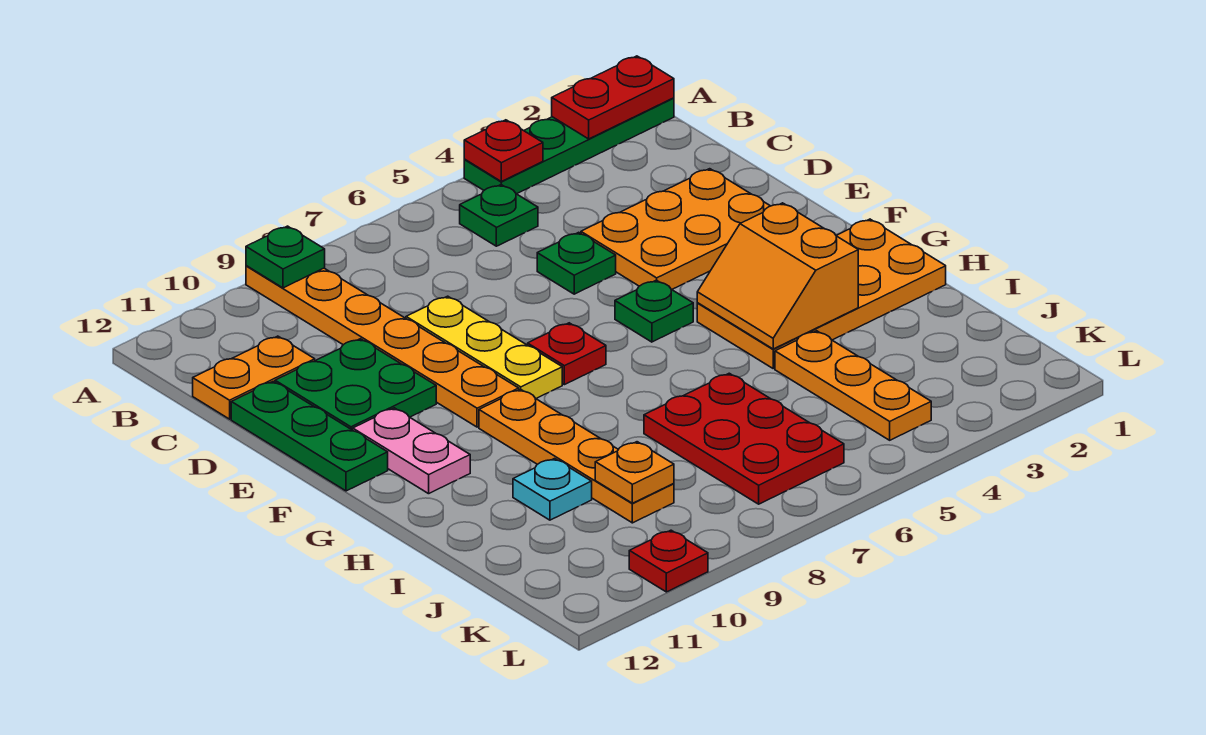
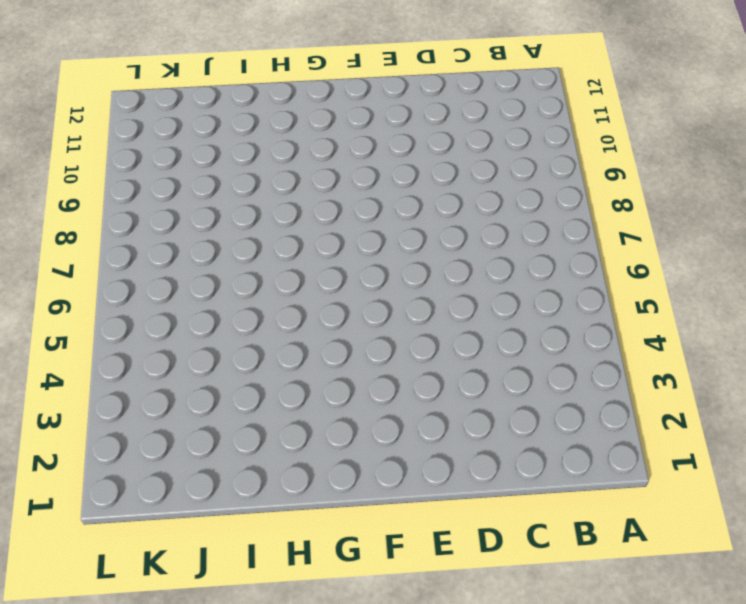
none -> green 1x4 plate [464,98,674,194]
none -> orange 1x6 plate [246,266,519,427]
none -> green 1x1 plate [460,185,538,246]

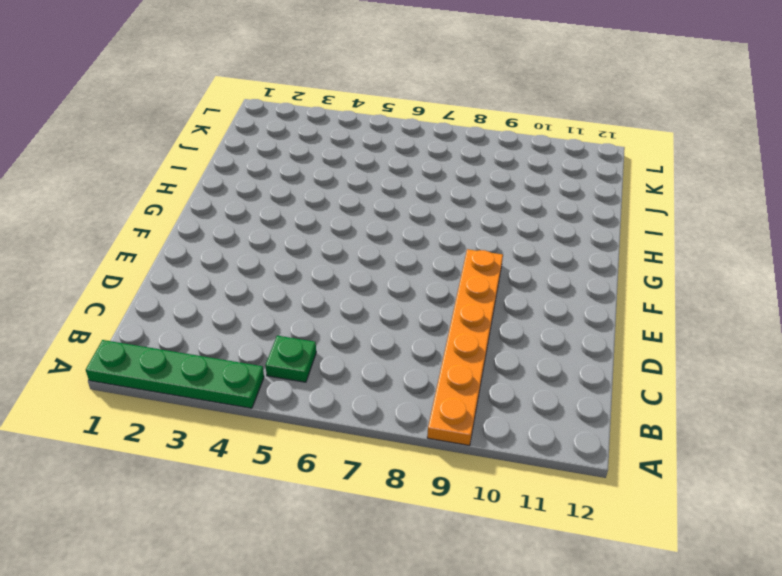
none -> orange 1x2 plate [193,336,315,419]
none -> orange 2x3 plate [581,169,770,290]
none -> green 1x1 plate [537,232,616,294]

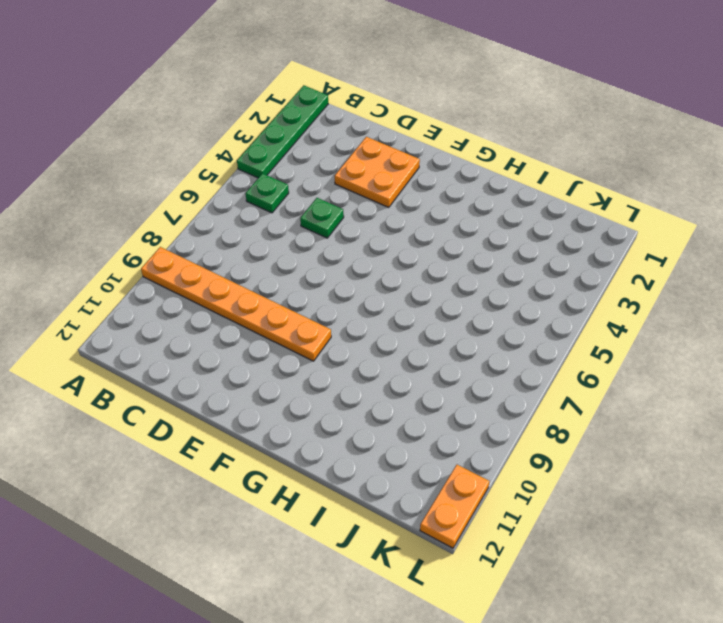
orange 2x2 plate [335,137,420,207] -> orange 2x3 plate [581,169,770,290]
orange 1x2 plate [420,465,489,548] -> orange 1x2 plate moved to [193,336,315,419]
none -> yellow 1x3 plate [406,296,562,398]
none -> green 2x2 plate [275,339,436,430]
none -> green 1x3 plate [231,382,388,491]

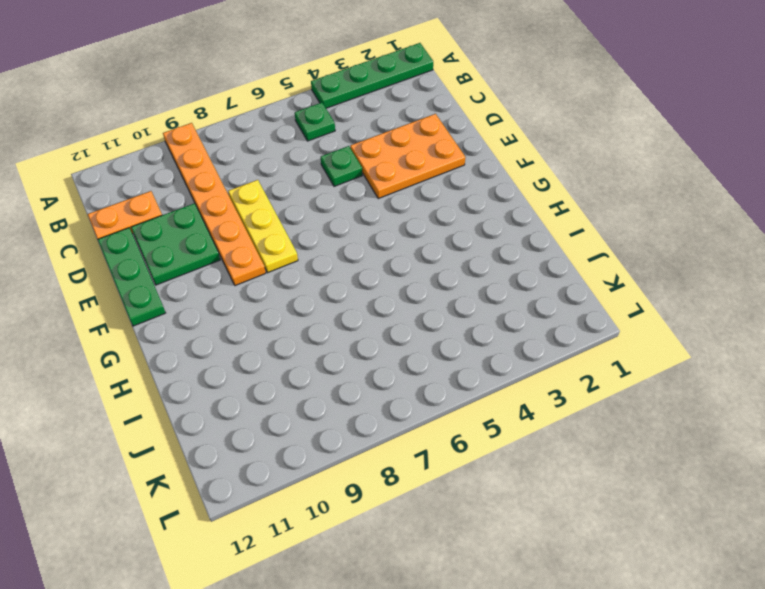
none -> green 1x1 plate [615,280,693,342]
none -> red 1x1 plate [528,323,606,385]
none -> pink 1x2 plate [353,408,470,494]

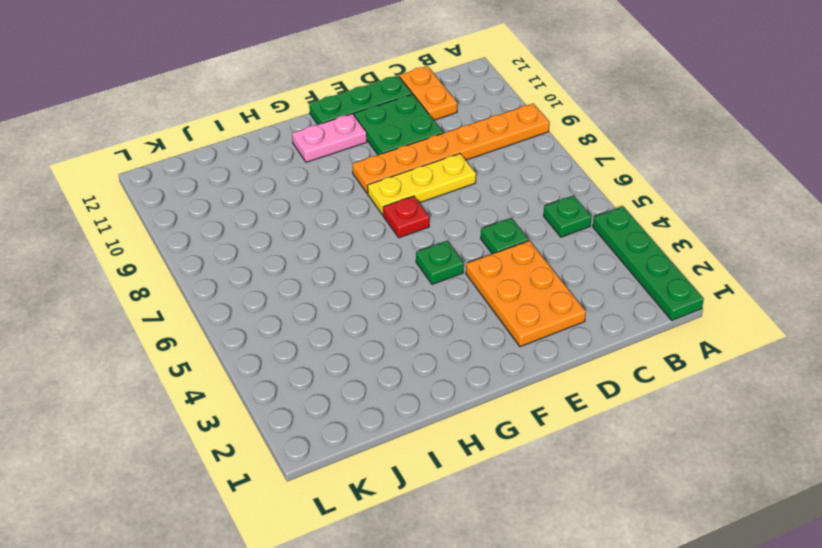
none -> orange 2x4 plate [697,219,946,368]
none -> orange 1x4 plate [479,389,674,523]
none -> orange 1x3 plate [775,331,931,440]

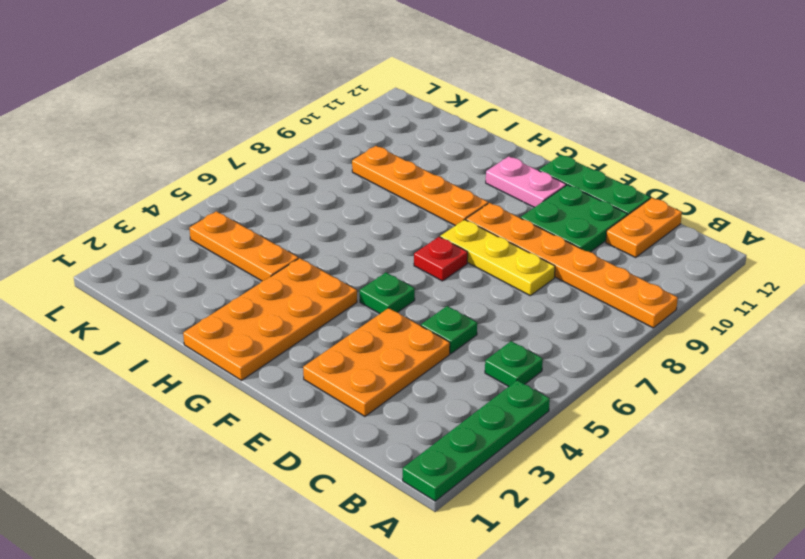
none -> red 2x3 plate [644,373,844,504]
none -> cyan 1x1 plate [513,459,592,520]
none -> red 1x1 plate [629,530,708,592]

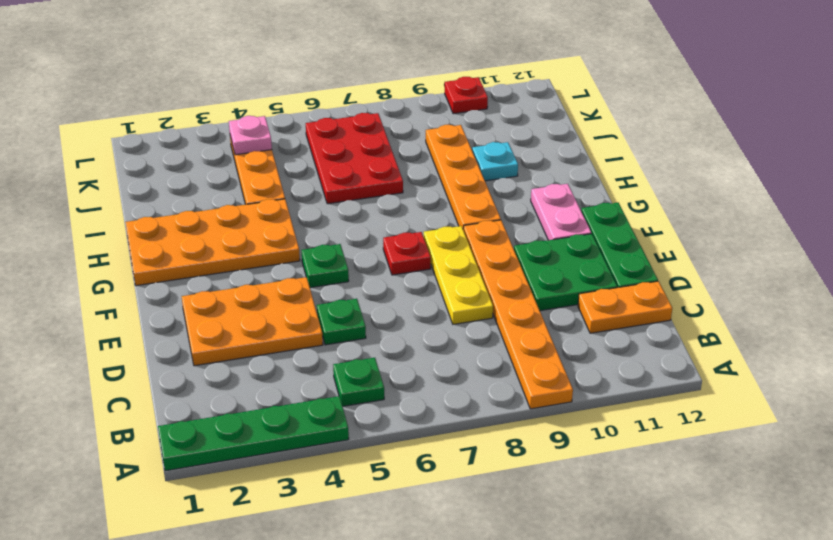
pink 1x1 plate [229,116,272,155] -> none
none -> red 1x2 plate [552,56,674,139]
none -> red 1x1 plate [464,120,543,181]
none -> green 1x1 plate [246,226,325,288]

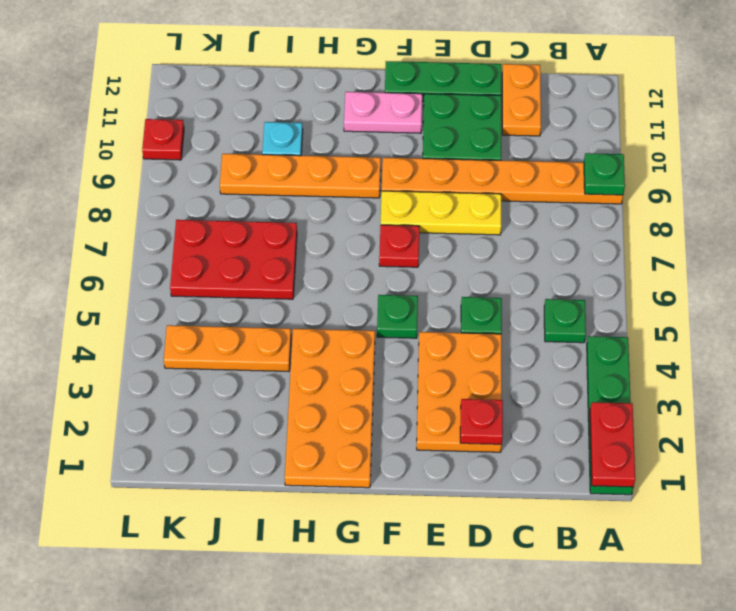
red 1x1 plate [460,399,503,444] -> red 1x1 plate moved to [464,120,543,181]
none -> orange 2x2 slope [697,203,858,349]
none -> orange 1x1 plate [595,442,674,503]

